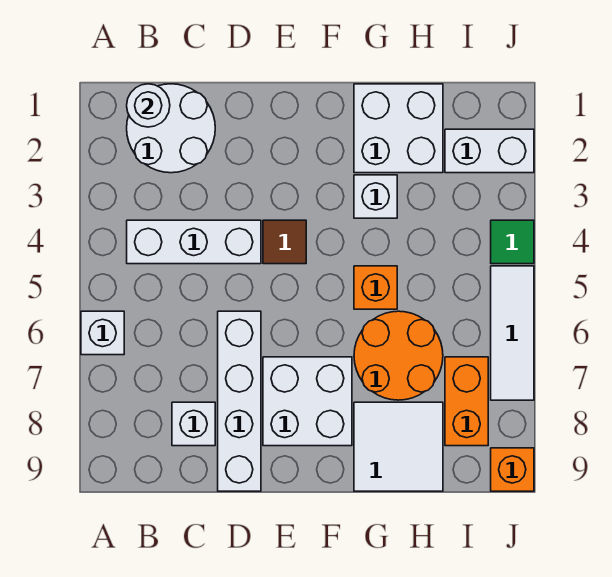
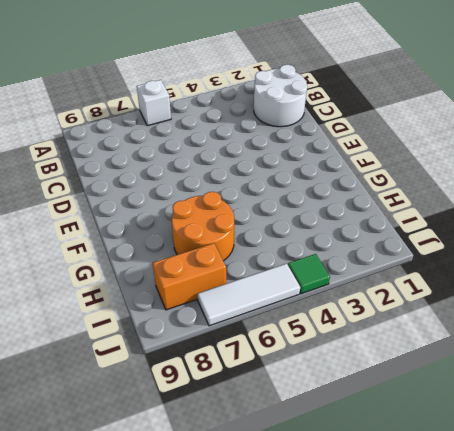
none -> white 1x3 brick [127,220,261,264]
none -> white 1x1 brick [172,402,215,446]
none -> white 1x4 brick [218,311,261,491]

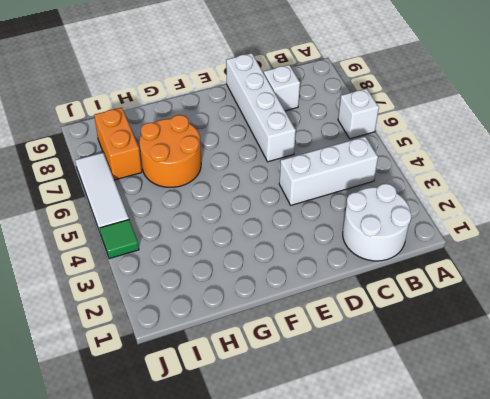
none -> brown 1x1 tile [263,220,306,264]
none -> white 2x2 brick [263,357,352,446]
none -> white 2x2 brick [354,84,443,173]

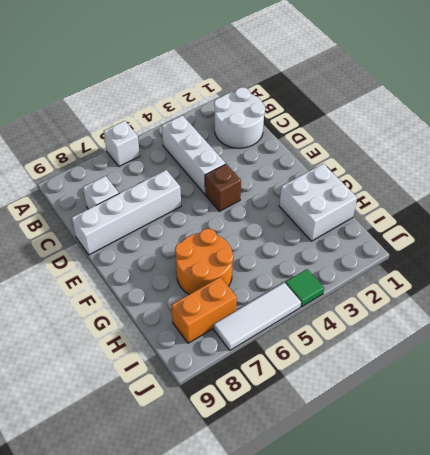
brown 1x1 brick [205,164,241,211] -> brown 1x1 tile [263,220,306,264]
none -> white 2x2 brick [263,357,352,446]
none -> white 1x1 brick [354,175,397,218]
none -> orange 1x1 brick [354,266,397,309]

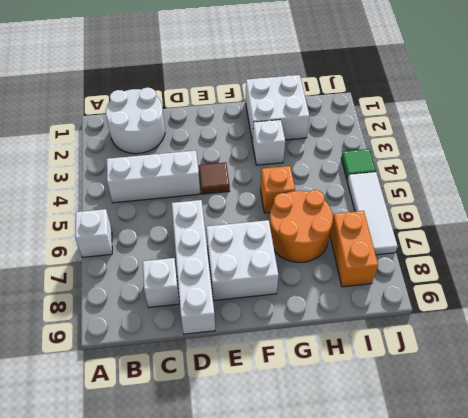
none -> white 2x2 tile [354,402,443,491]
none -> white 1x2 brick [445,129,534,173]
none -> orange 1x1 brick [491,448,534,491]

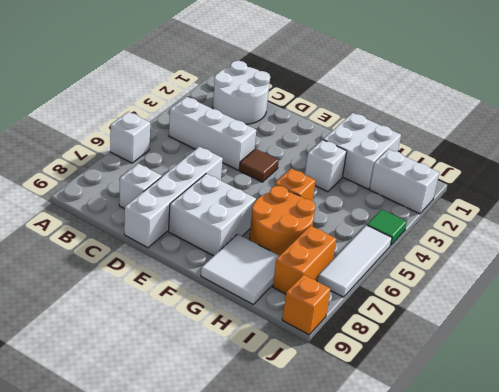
none -> white 1x1 round brick [127,84,170,127]

